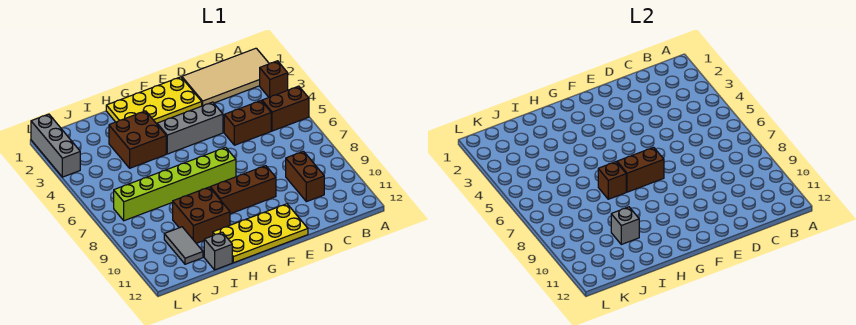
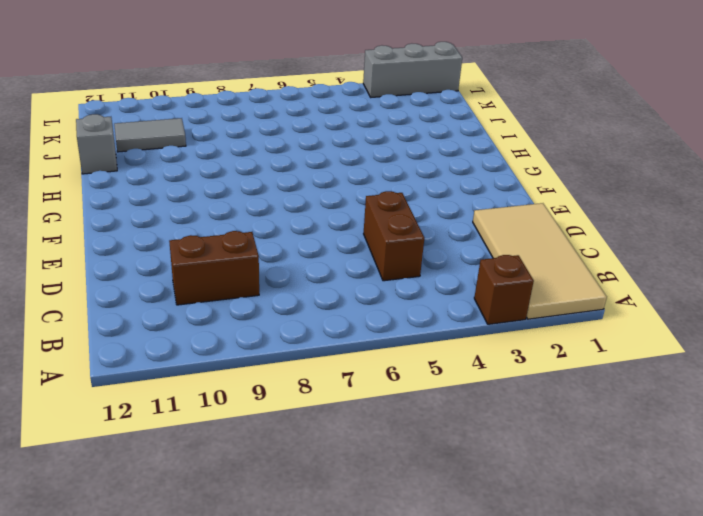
none -> brown 1x2 brick [262,86,309,131]
none -> yellow 2x4 plate [106,77,202,124]
none -> grey 1x3 brick [157,102,223,154]

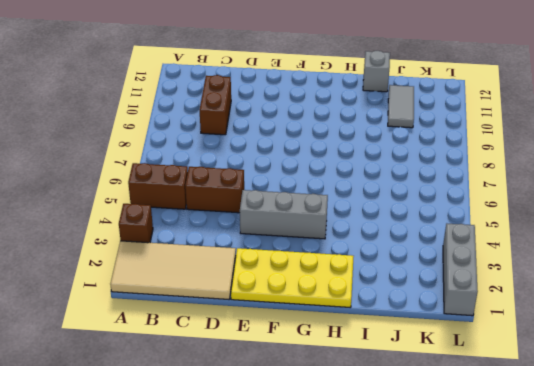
none -> brown 1x3 brick [210,166,276,214]
none -> yellow 2x4 plate [213,204,308,263]
none -> lime 1x6 brick [114,147,236,221]

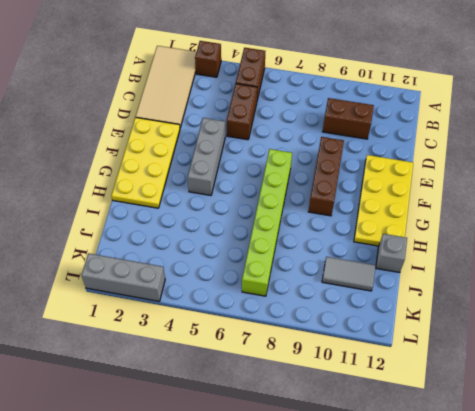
none -> brown 2x2 brick [109,111,166,168]
none -> brown 2x2 brick [173,187,230,243]
none -> brown 1x2 brick [617,147,664,192]

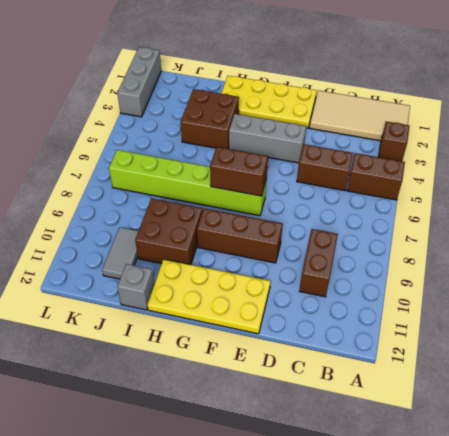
none -> brown 1x1 brick [598,162,626,199]
none -> grey 1x1 brick [611,207,639,244]

